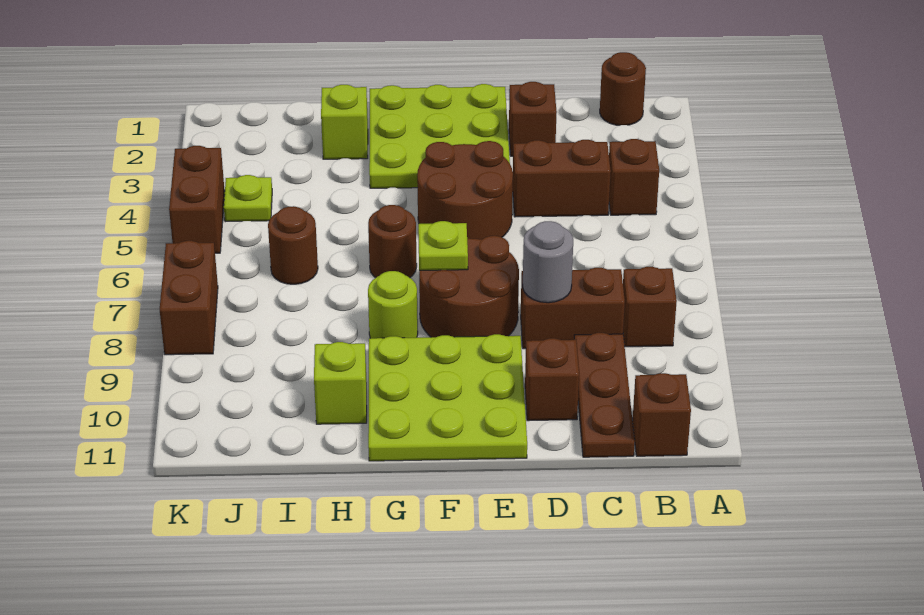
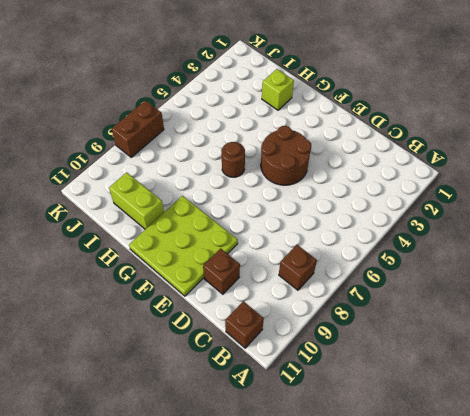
lime 1x2 brick [109,172,164,229] -> lime 1x1 brick [314,342,367,424]
none -> brown 1x1 round brick [600,52,646,125]
none -> brown 1x1 brick [609,139,659,215]
none -> brown 1x2 brick [513,140,611,217]

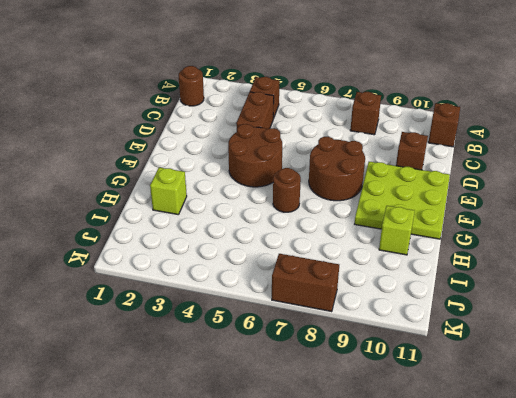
none -> brown 1x2 brick [521,268,625,349]
none -> brown 1x3 plate [574,333,635,457]
none -> brown 1x1 brick [509,82,557,156]

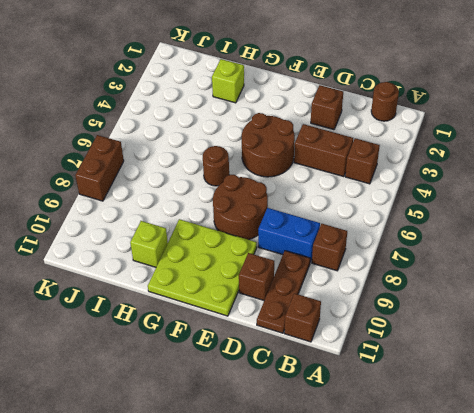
blue 1x2 brick [258,208,320,262] -> brown 1x2 brick [521,268,625,349]
none -> lime 3x3 plate [369,84,510,188]
none -> lime 1x1 round brick [368,271,418,338]
none -> brown 1x1 round brick [268,206,318,284]

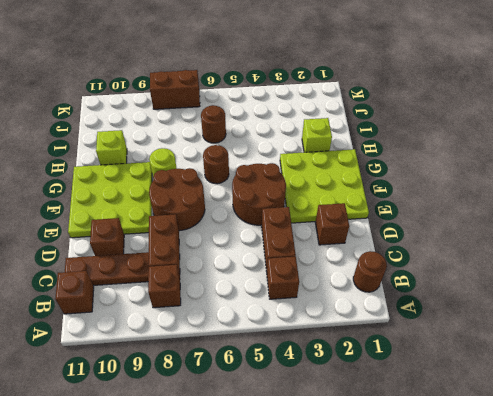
none -> lime 1x1 plate [224,175,272,222]
none -> brown 1x2 brick [169,146,225,253]
none -> grey 1x1 round brick [523,221,573,303]

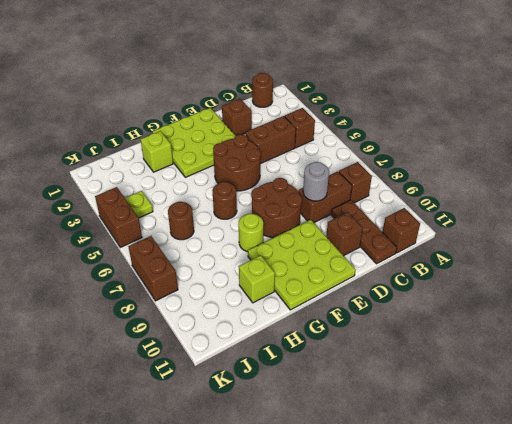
none -> lime 1x1 plate [418,221,468,270]

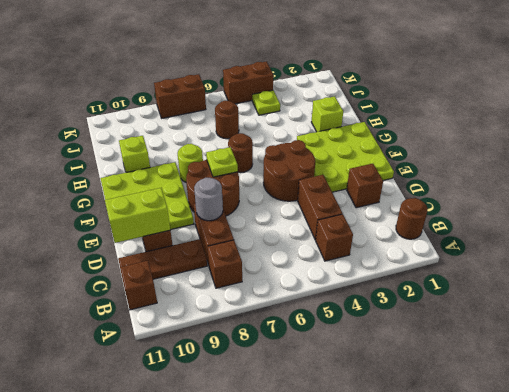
lime 1x2 brick [105,188,170,243] -> none

